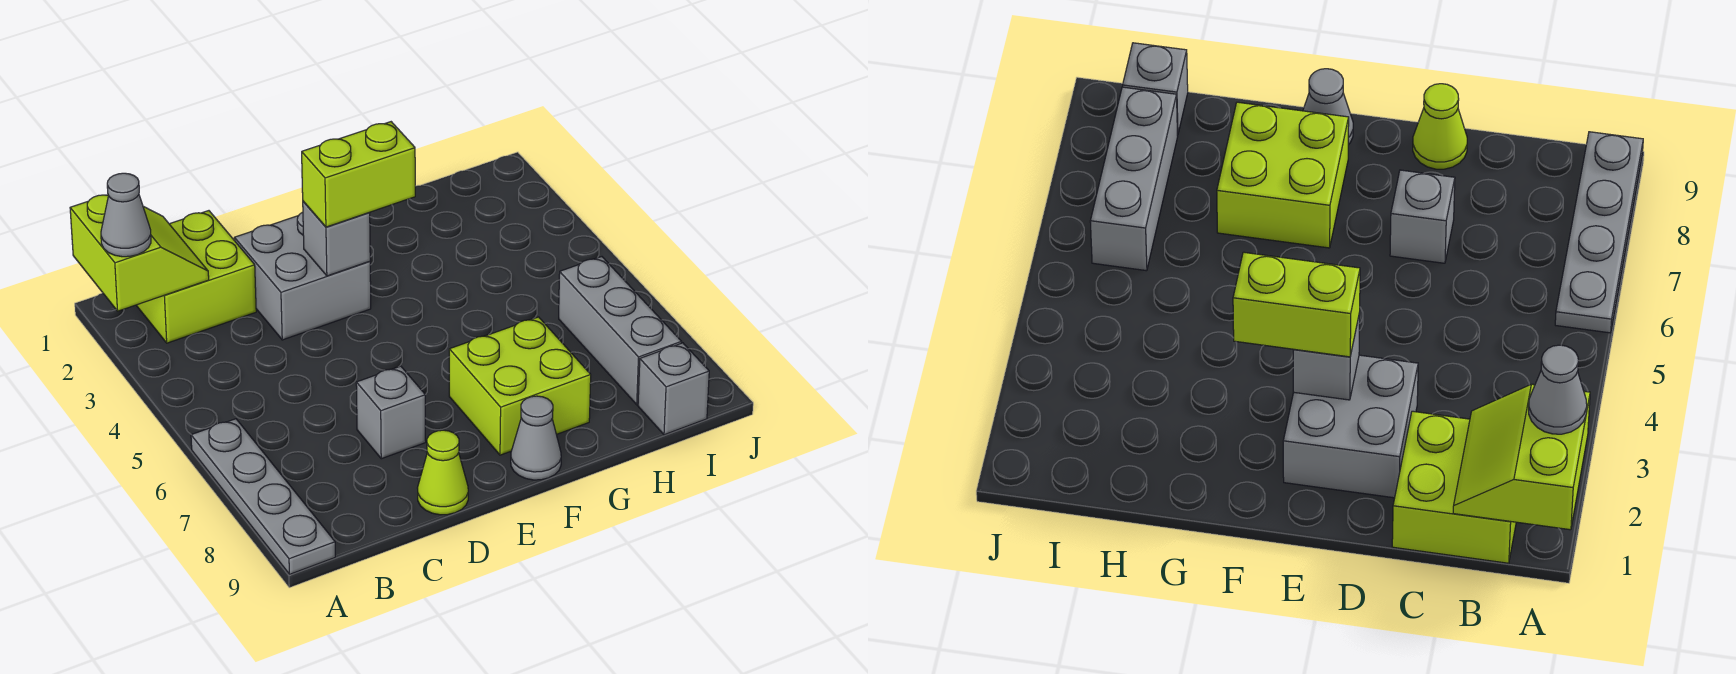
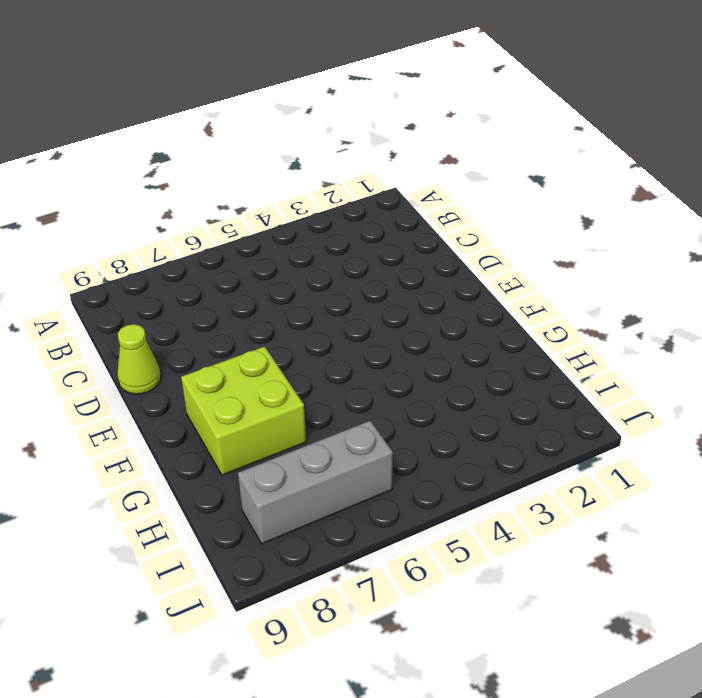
none -> grey 1x4 plate [191,419,335,574]
none -> lime 2x2 brick [136,211,256,343]
none -> grey 2x2 brick [234,212,371,340]

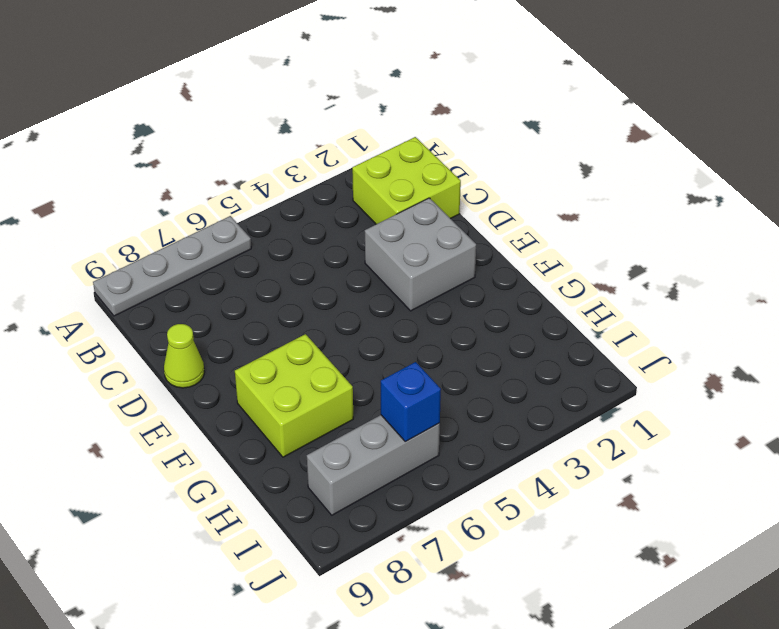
blue 1x1 brick [381,362,441,442] -> none
none -> grey 1x1 brick [356,366,426,459]
none -> grey 1x1 cone [511,396,561,480]
none -> grey 1x1 brick [638,343,709,435]

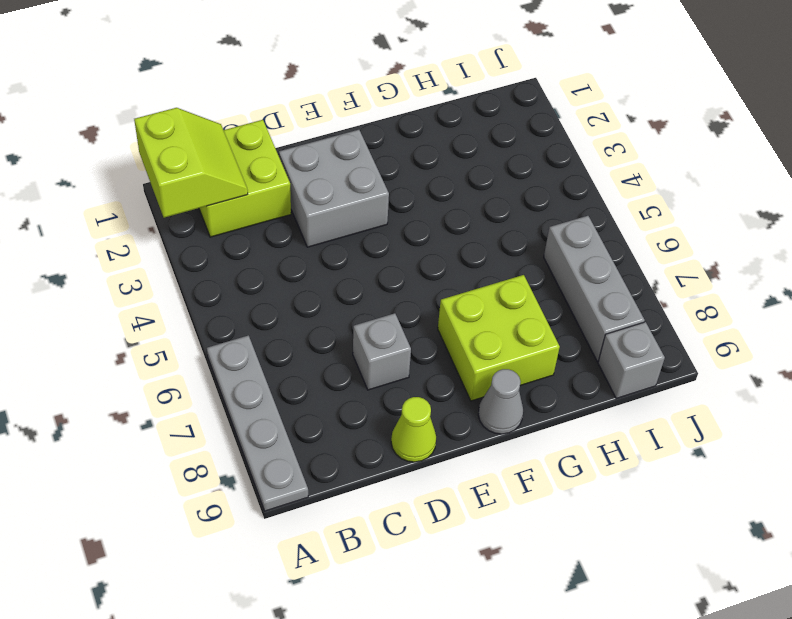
none -> grey 1x1 brick [303,201,370,276]
none -> grey 1x1 cone [101,173,151,257]
none -> lime 1x2 brick [302,122,415,227]

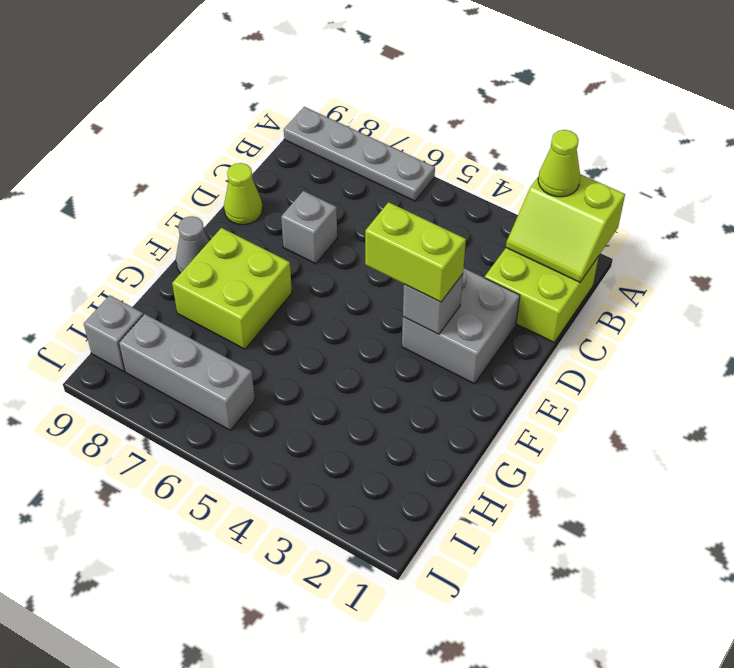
lime 1x1 cone [538,130,580,197] -> grey 1x1 cone [101,173,151,257]
lime 1x2 brick [365,202,466,302] -> lime 1x2 brick turned to [302,122,415,227]

